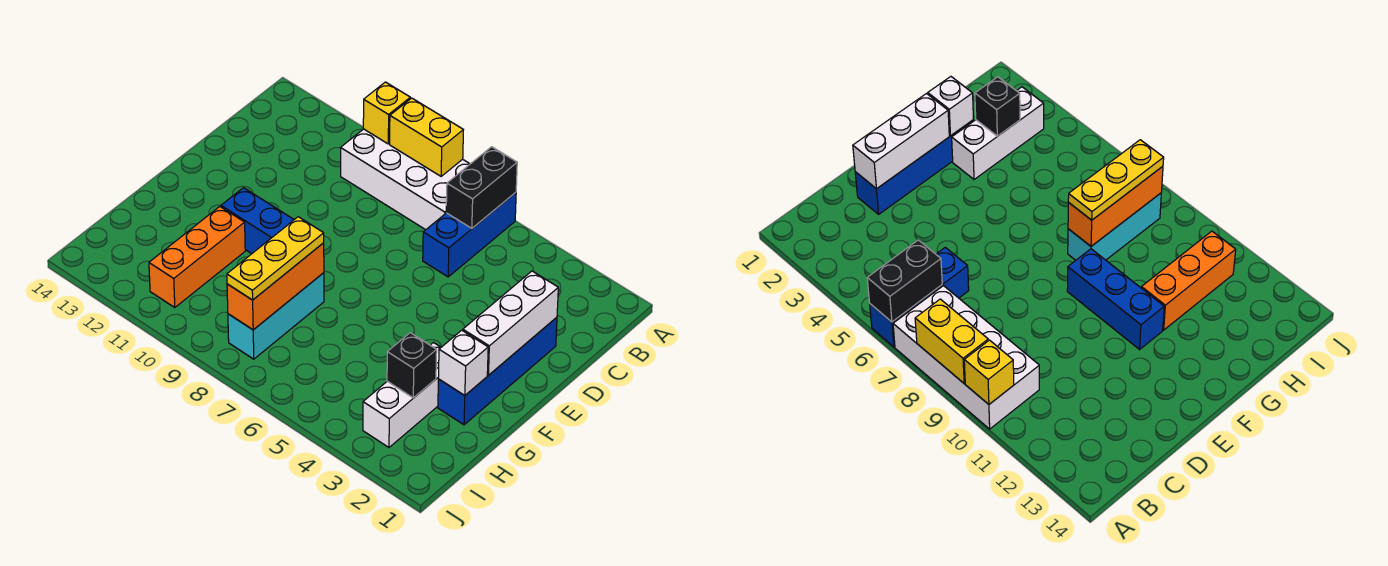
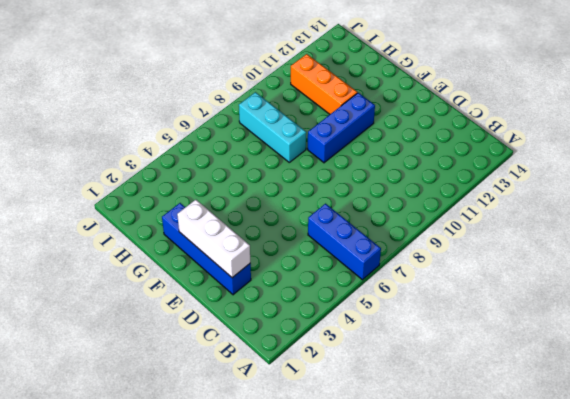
none -> white 2x4 brick [341,129,470,230]
none -> white 1x3 brick [363,343,441,447]
none -> black 1x2 brick [446,147,517,228]

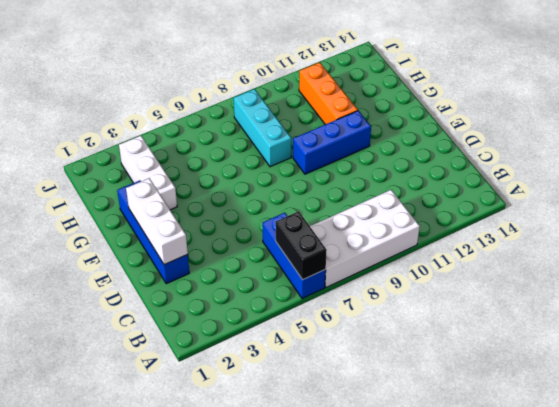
none -> yellow 1x2 brick [390,98,463,176]
none -> yellow 1x1 brick [363,82,410,144]
none -> white 1x1 brick [438,330,488,396]

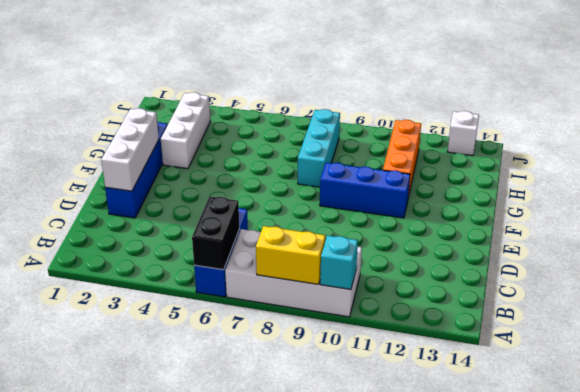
cyan 1x1 brick [320,235,358,290] -> yellow 1x1 brick [363,82,410,144]
white 1x1 brick [447,111,479,156] -> white 1x1 brick moved to [438,330,488,396]
none -> orange 1x3 brick [227,243,324,330]
none -> black 1x1 brick [387,333,437,398]
none -> yellow 1x3 plate [227,217,324,300]

